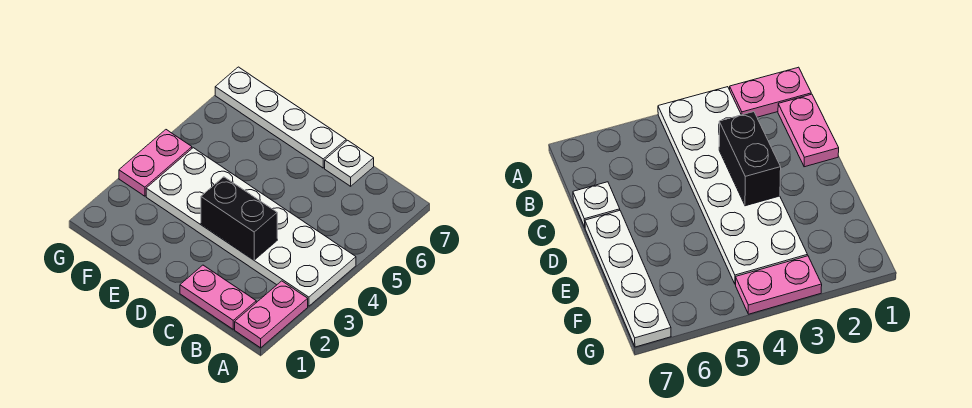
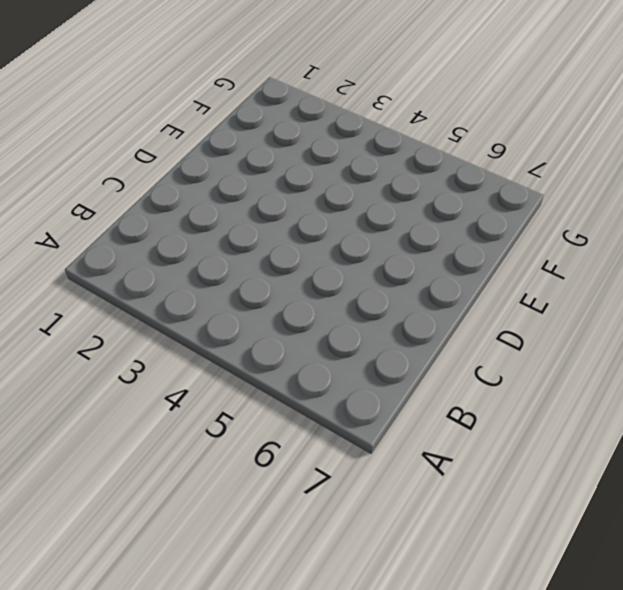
none -> pink 1x2 plate [235,281,308,348]
none -> white 2x6 plate [146,148,356,306]

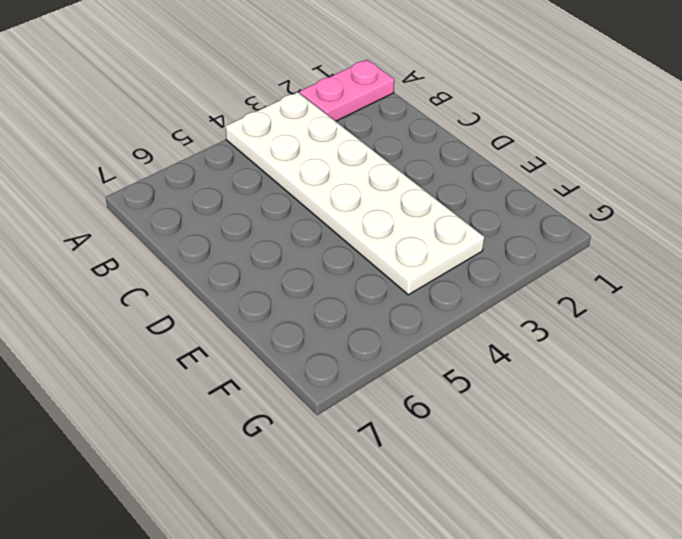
none -> pink 1x2 plate [180,265,256,329]
none -> white 1x1 plate [325,140,374,186]

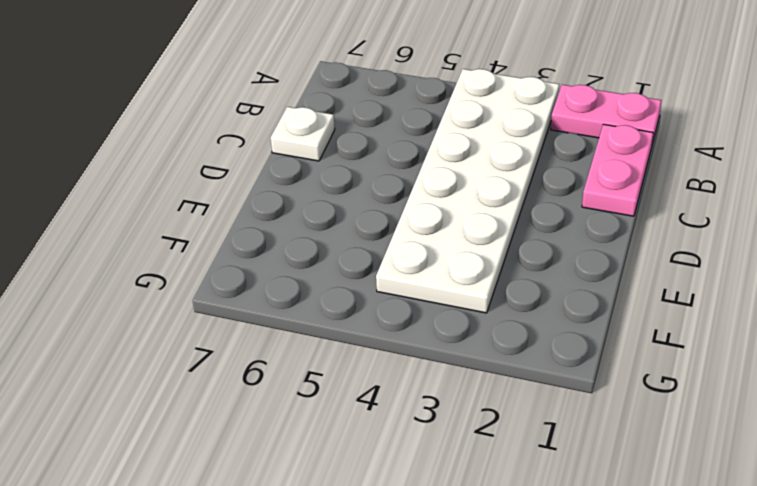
none -> white 1x4 plate [215,67,346,168]
none -> pink 1x2 plate [119,130,192,196]

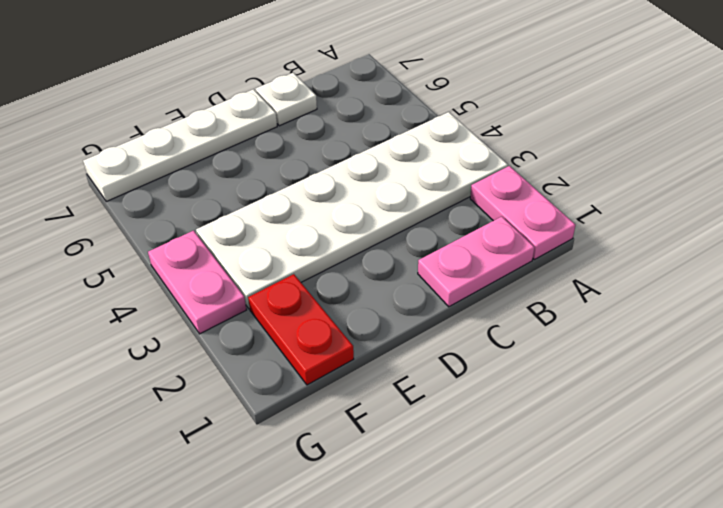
red 1x2 plate [248,274,354,385] -> none
none -> black 1x2 brick [201,177,277,260]

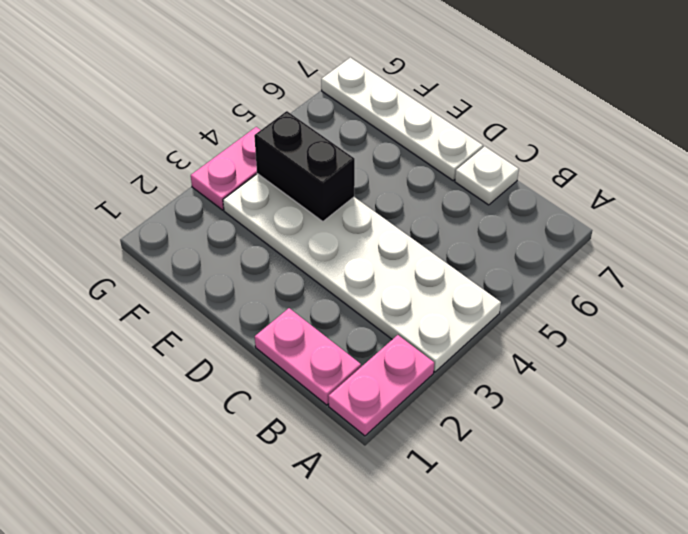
black 1x2 brick [254,111,355,222] -> black 1x2 brick moved to [201,177,277,260]

